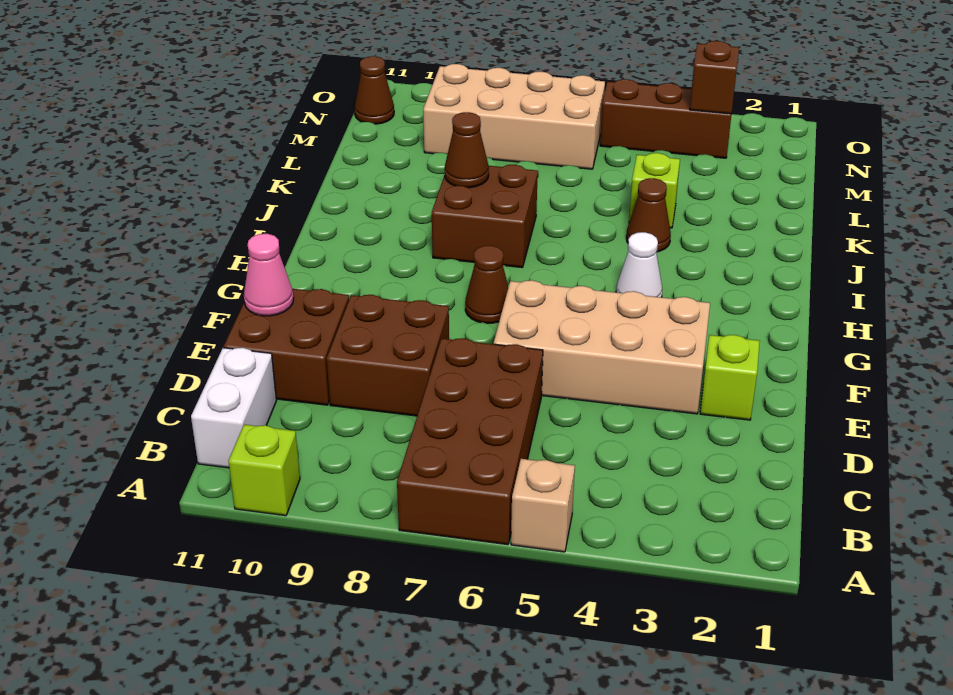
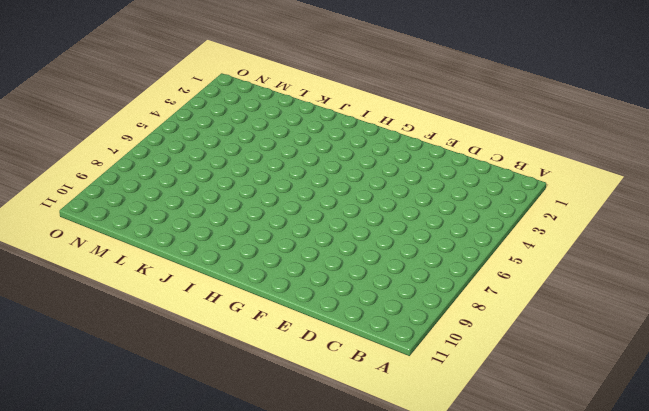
none -> tan 1x1 brick [511,459,575,552]
none -> brown 2x4 brick [397,338,543,545]
none -> lime 1x1 brick [228,425,300,516]

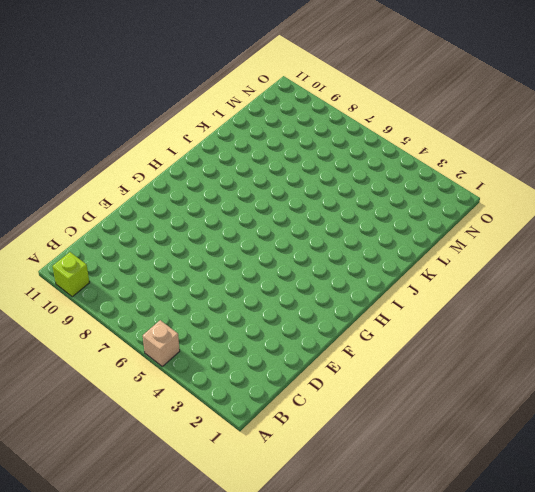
none -> brown 2x4 brick [397,338,543,545]
none -> white 1x2 brick [191,348,277,468]
none -> brown 2x2 brick [327,295,449,416]

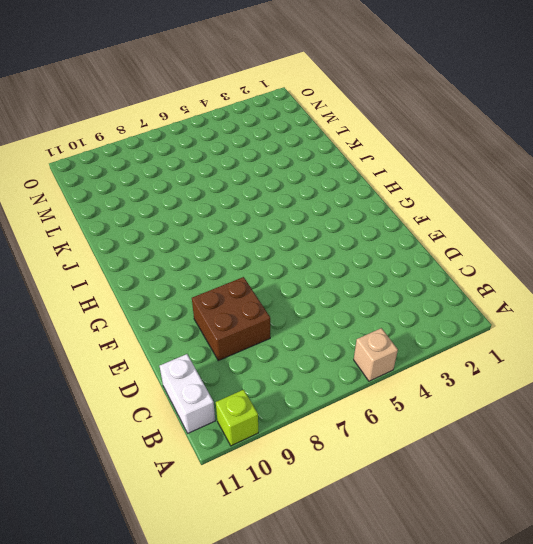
none -> brown 2x4 brick [397,338,543,545]
none -> brown 2x2 brick [224,289,349,405]
none -> lime 1x1 brick [700,335,760,420]

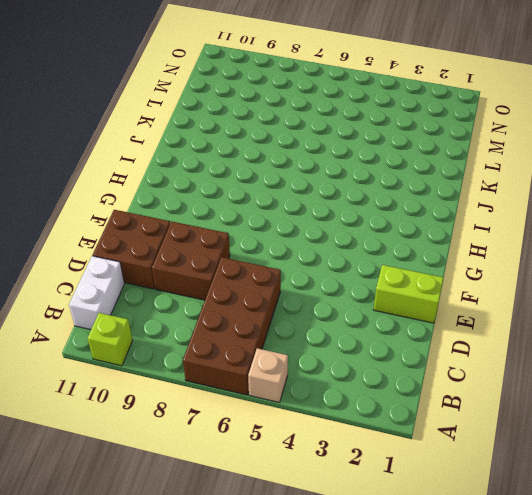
lime 1x2 brick [373,265,444,323] -> lime 1x1 brick [700,335,760,420]
none -> tan 2x4 brick [494,280,710,414]
none -> brown 1x1 cone [465,245,508,323]
none -> white 1x1 cone [616,232,662,297]

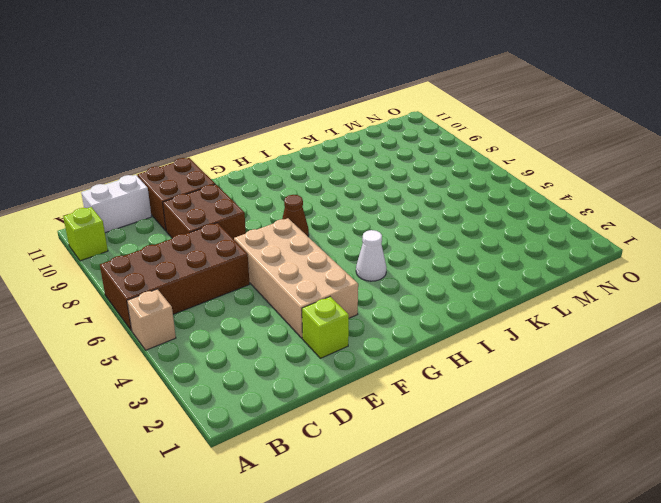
none -> brown 2x2 brick [432,165,538,268]
none -> brown 1x1 cone [626,178,671,252]
none -> lime 1x1 brick [629,153,680,228]

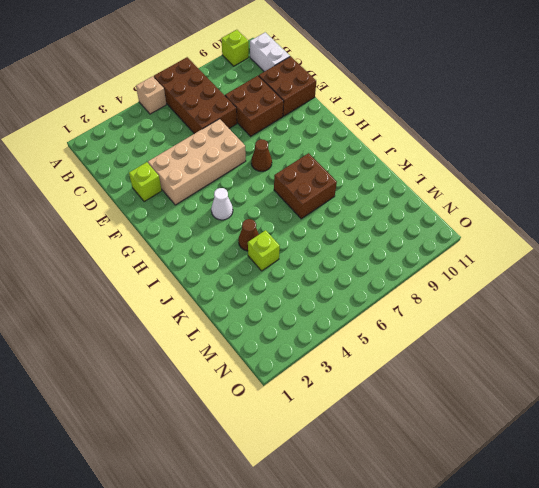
none -> tan 2x4 brick [423,64,605,169]
none -> brown 1x3 brick [600,79,731,158]
none -> brown 1x1 cone [355,56,394,124]

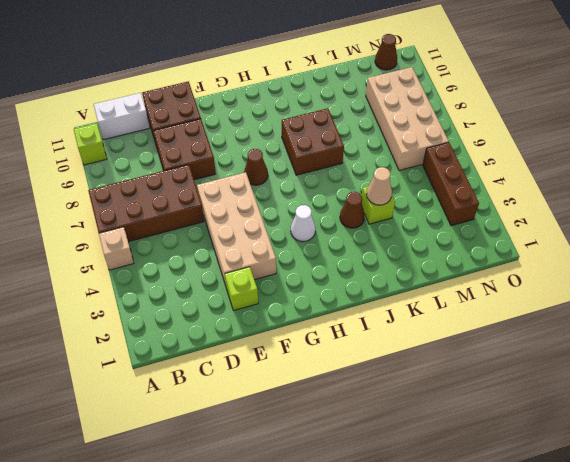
tan 1x1 cone [366,167,392,205] -> none
none -> pink 1x1 cone [244,234,294,316]
none -> brown 1x1 cone [445,112,489,188]
none -> brown 1x1 brick [690,41,739,114]

